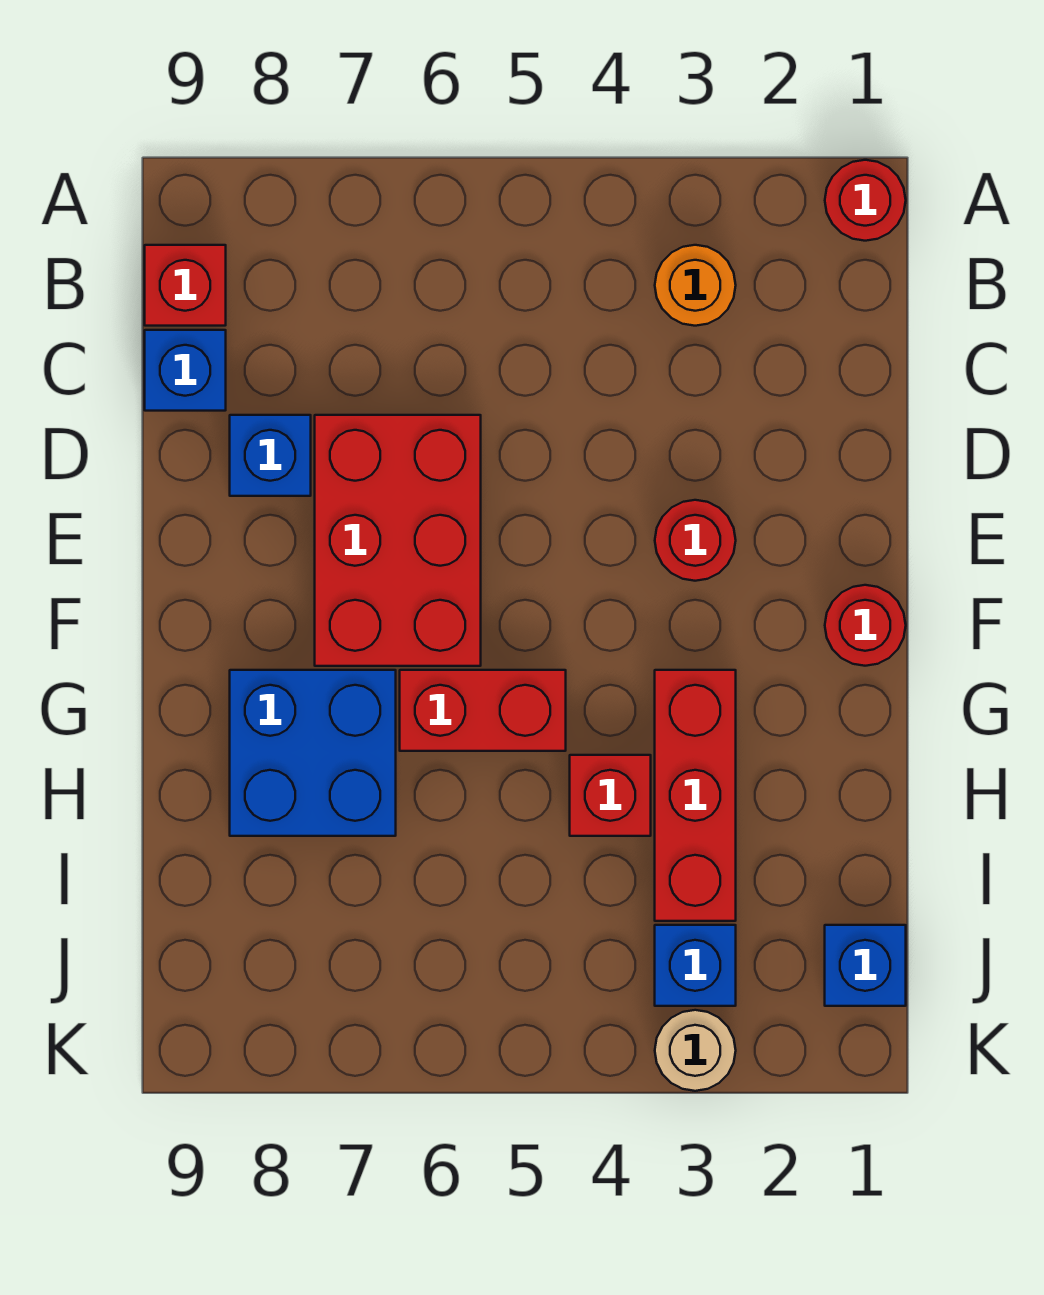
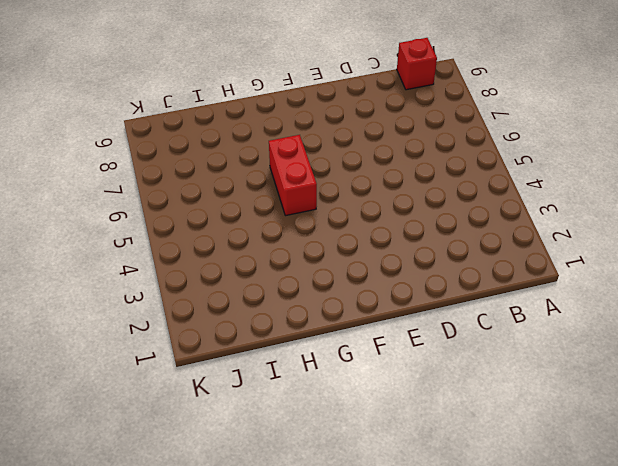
none -> red 1x1 round brick [825,160,906,241]
none -> orange 1x1 round brick [655,245,736,326]
none -> blue 1x1 brick [145,330,226,411]

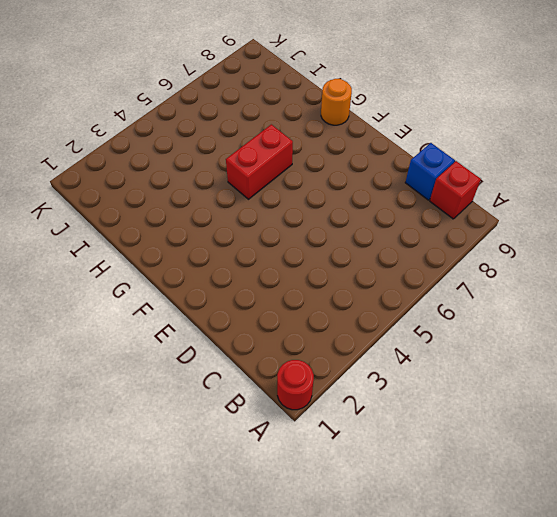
orange 1x1 round brick [321,79,352,125] -> orange 1x1 round brick moved to [655,245,736,326]
none -> red 2x3 brick [315,415,481,666]
none -> blue 1x1 brick [230,415,311,496]
none -> red 1x1 round brick [655,500,736,581]

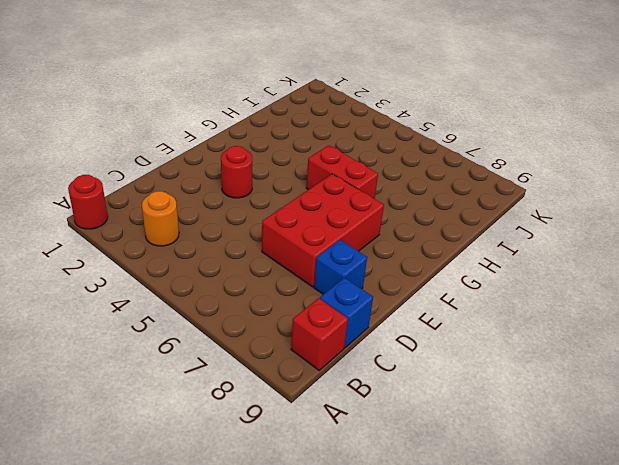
none -> red 1x1 round brick [825,585,906,666]
none -> red 1x3 brick [655,670,736,921]
none -> blue 2x2 brick [230,670,396,836]

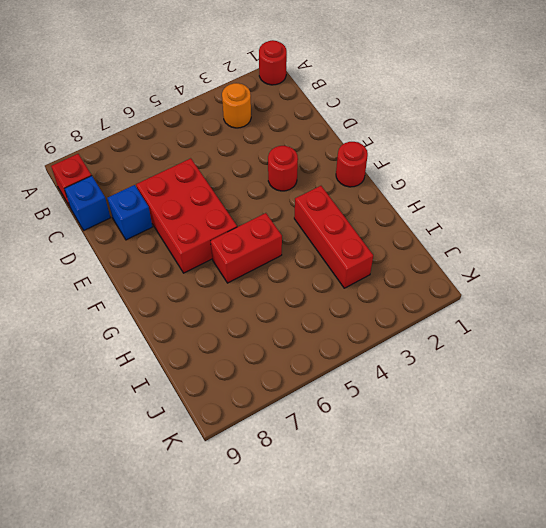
none -> blue 2x2 brick [230,670,396,836]
none -> red 1x1 brick [570,755,651,836]
none -> blue 1x1 brick [825,925,906,1006]

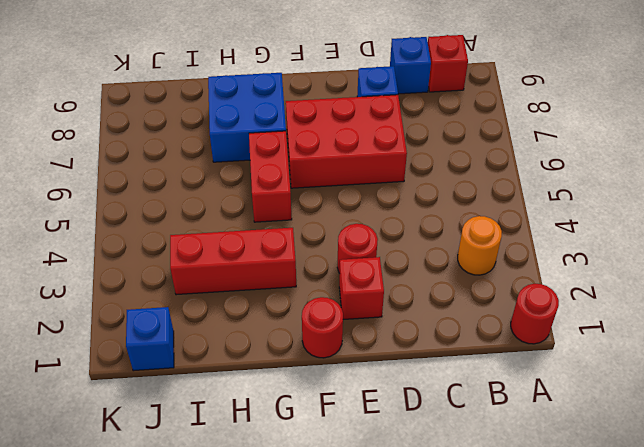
red 1x1 brick [339,257,384,319] -> red 1x1 brick moved to [570,755,651,836]
none -> blue 1x1 brick [655,925,736,1006]
none -> tan 1x1 round brick [655,1010,736,1091]

